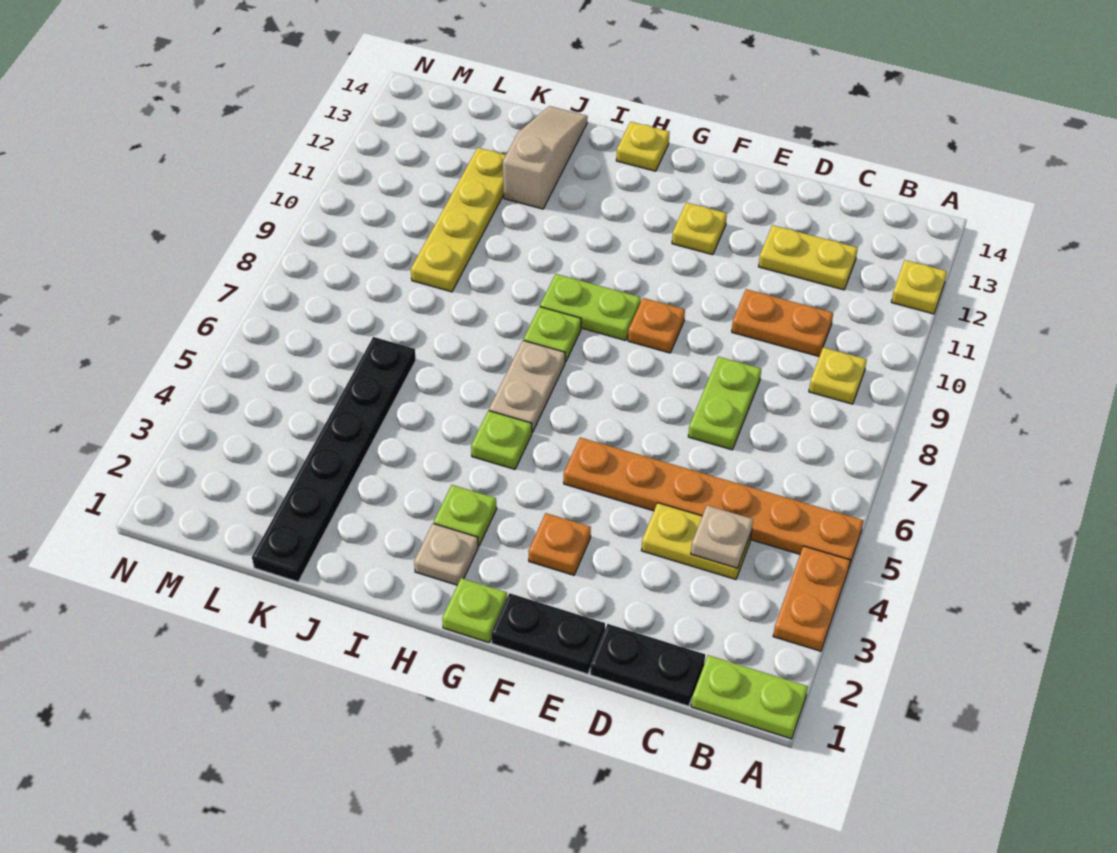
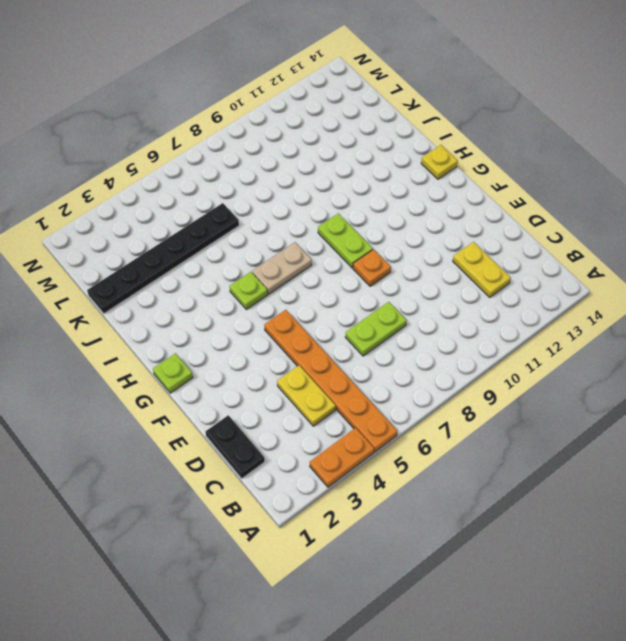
none -> lime 1x2 plate [691,655,808,739]
none -> yellow 1x1 plate [891,260,947,314]
none -> yellow 1x1 plate [809,347,867,404]

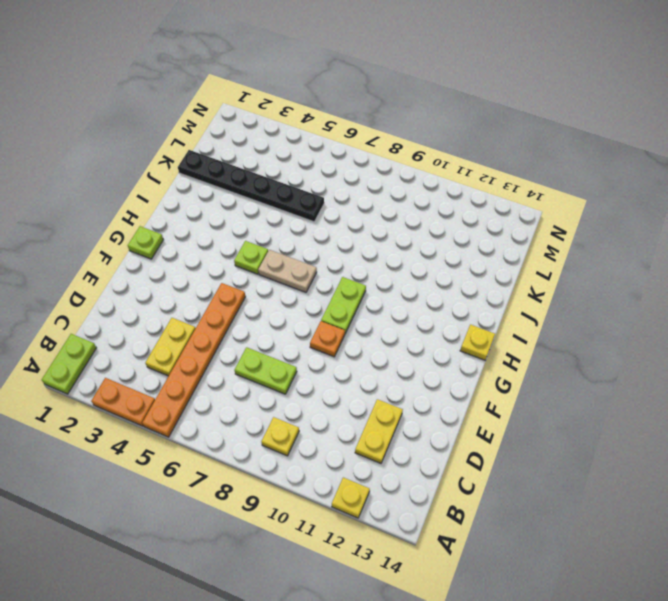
none -> black 1x2 plate [590,624,705,706]
none -> orange 1x2 plate [732,289,833,357]
none -> black 1x2 plate [491,593,605,674]

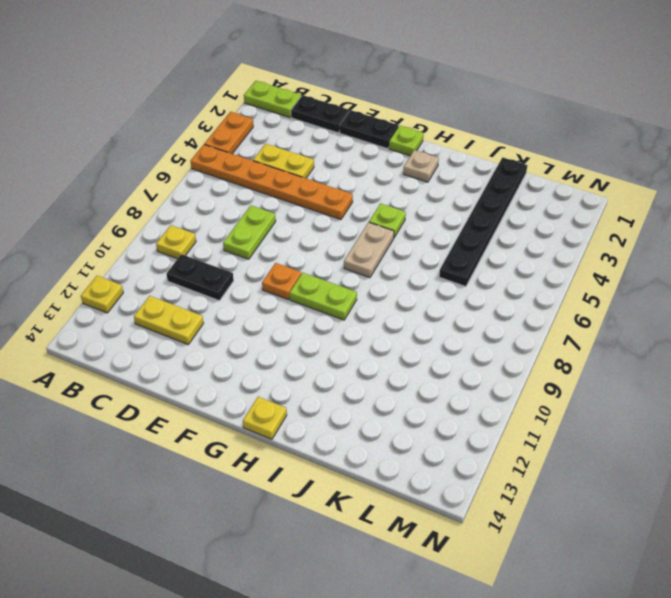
black 1x2 plate [167,254,234,301] -> orange 1x2 plate [732,289,833,357]
none -> orange 1x1 plate [529,513,591,575]
none -> yellow 1x1 plate [672,202,727,255]
none -> lime 1x1 plate [434,485,497,546]

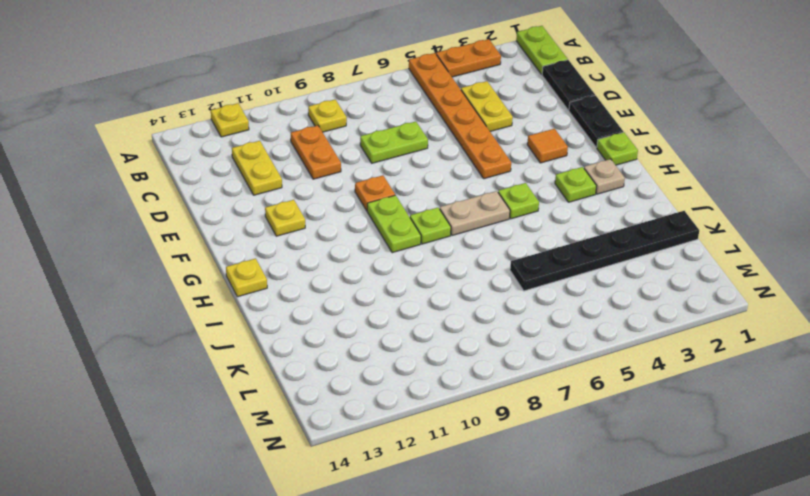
orange 1x1 tile [527,129,568,163] -> orange 1x1 plate [529,513,591,575]
none -> tan 1x3 slope [503,106,588,209]
none -> yellow 1x4 plate [411,148,506,292]
none -> tan 1x1 plate [691,505,753,568]

